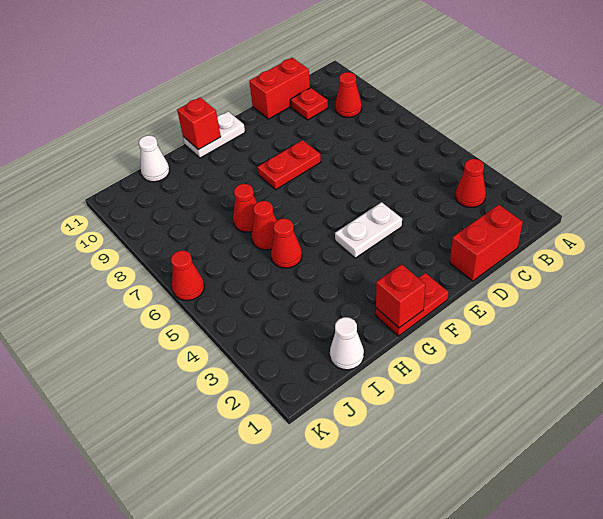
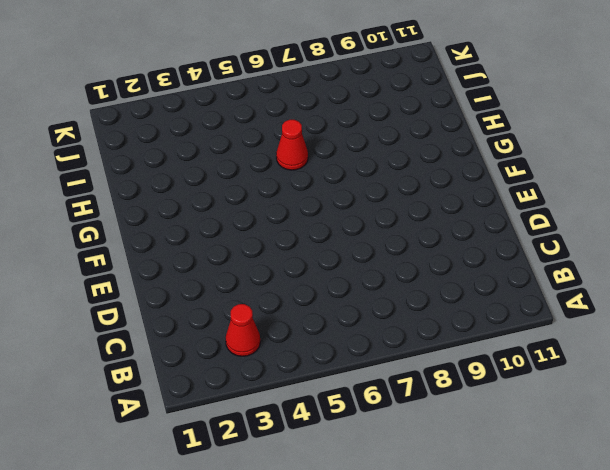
none -> red 1x1 cone [335,72,362,117]
none -> red 1x2 brick [450,205,523,281]
none -> red 1x1 plate [290,88,328,120]

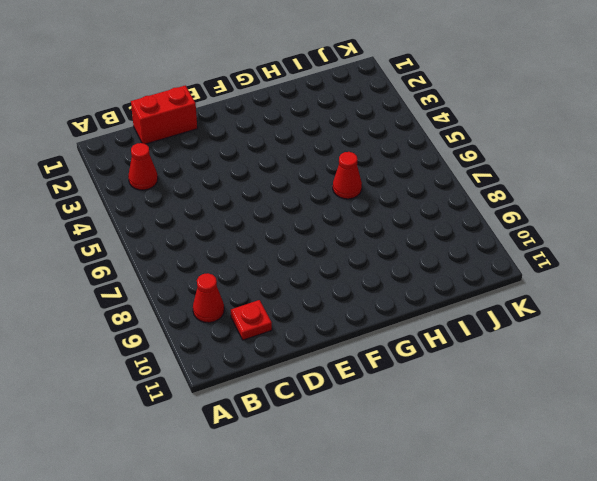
none -> red 1x2 brick [249,58,310,119]
none -> white 1x2 plate [335,202,402,258]
none -> red 1x2 plate [257,140,321,189]

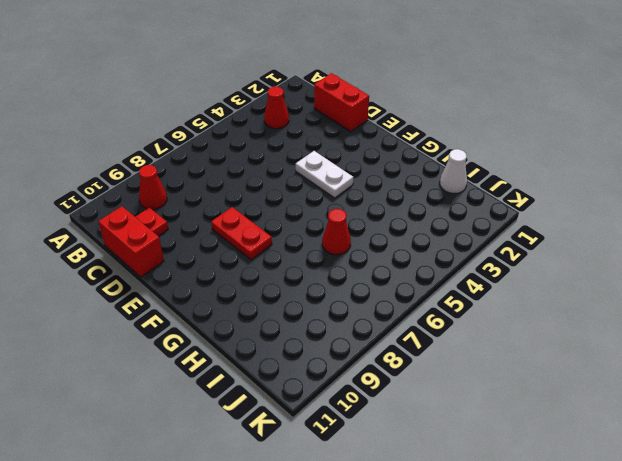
none -> red 1x2 plate [376,273,448,336]
none -> white 1x2 plate [183,112,245,158]
none -> red 1x1 cone [271,219,302,268]

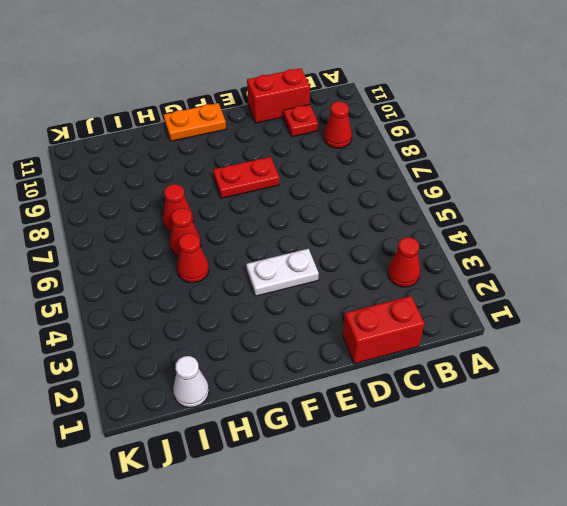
orange 1x2 plate [164,103,226,141] -> white 1x2 plate [183,112,245,158]
none -> red 1x2 plate [376,273,448,336]
none -> white 1x1 cone [139,135,169,182]
none -> red 1x1 cone [171,251,204,301]

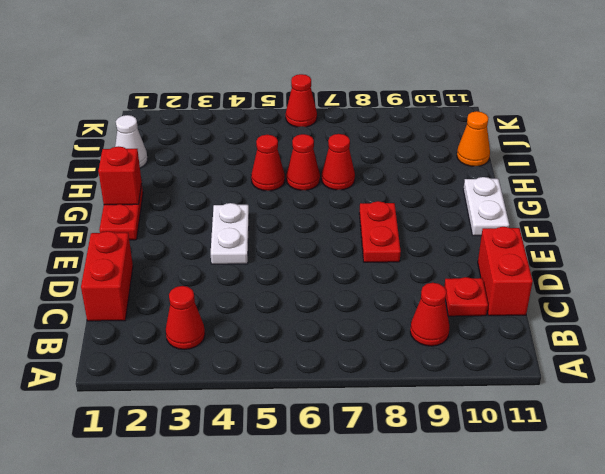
orange 1x1 cone [457,111,490,166] -> white 1x1 cone [139,135,169,182]
none -> red 1x1 brick [177,97,221,150]

